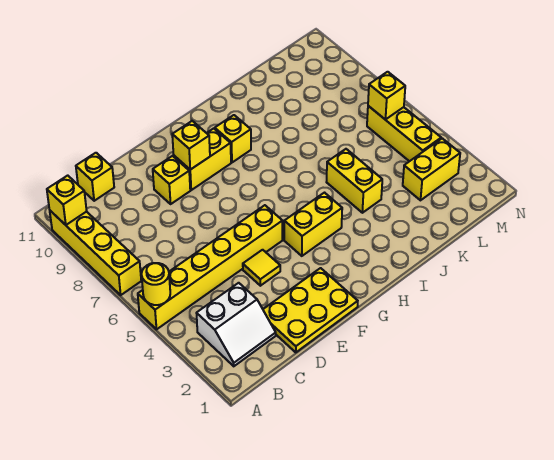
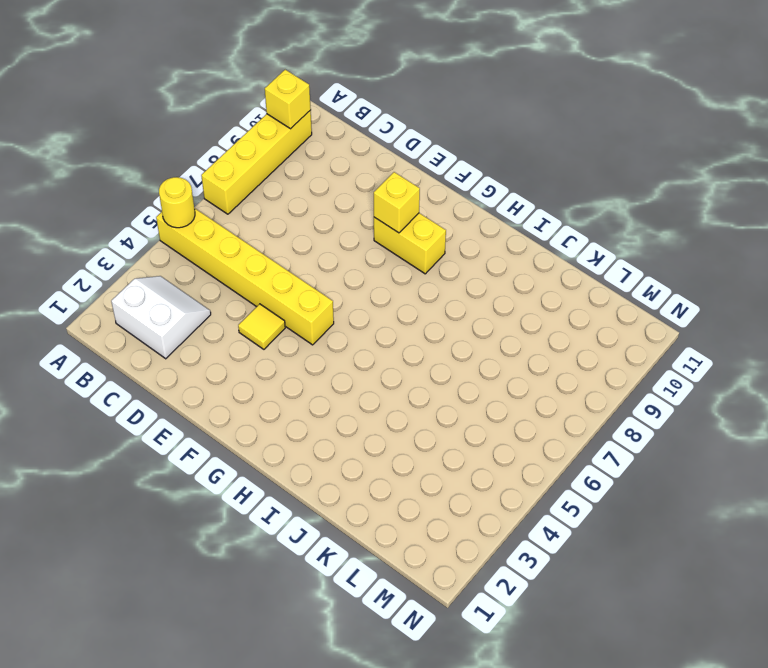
white 2x2 slope [111,276,211,359] -> white 2x2 slope turned to [197,283,276,366]
none -> yellow 1x1 brick [76,153,114,201]
none -> yellow 2x3 plate [263,268,358,352]
none -> yellow 1x1 brick [153,156,190,204]

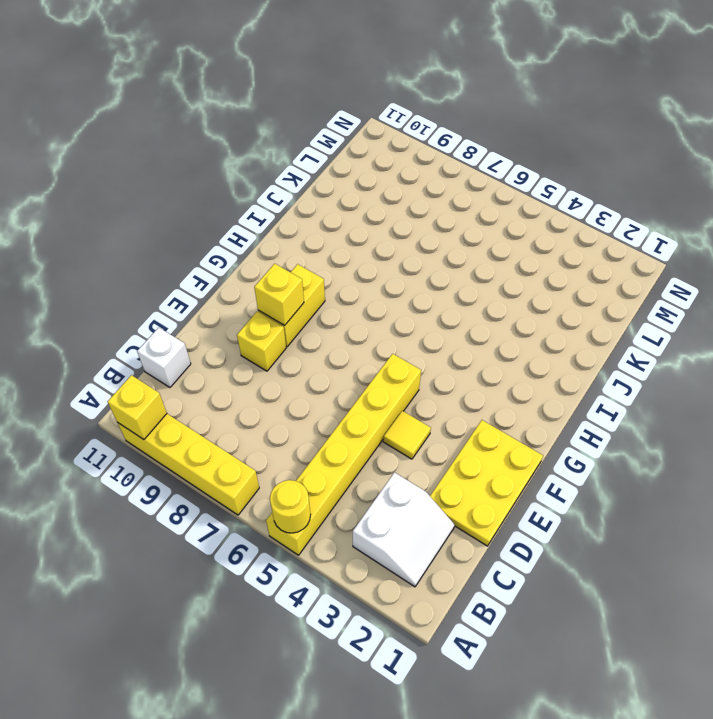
white 1x1 brick [137,327,191,387] -> yellow 1x1 brick [76,153,114,201]
none -> yellow 1x2 brick [284,193,342,256]
none -> yellow 1x1 brick [215,115,251,162]
none -> yellow 1x2 brick [327,149,382,213]

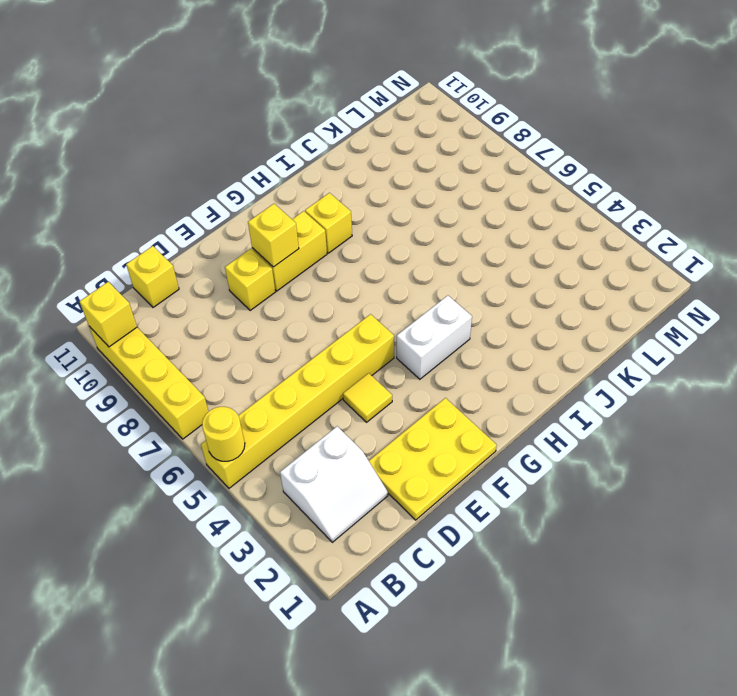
white 1x2 brick [397,296,472,379] -> yellow 1x2 brick [284,193,342,256]
none -> yellow 1x2 brick [327,149,382,213]
none -> yellow 1x2 brick [403,138,460,200]
none -> yellow 1x3 brick [367,106,441,161]

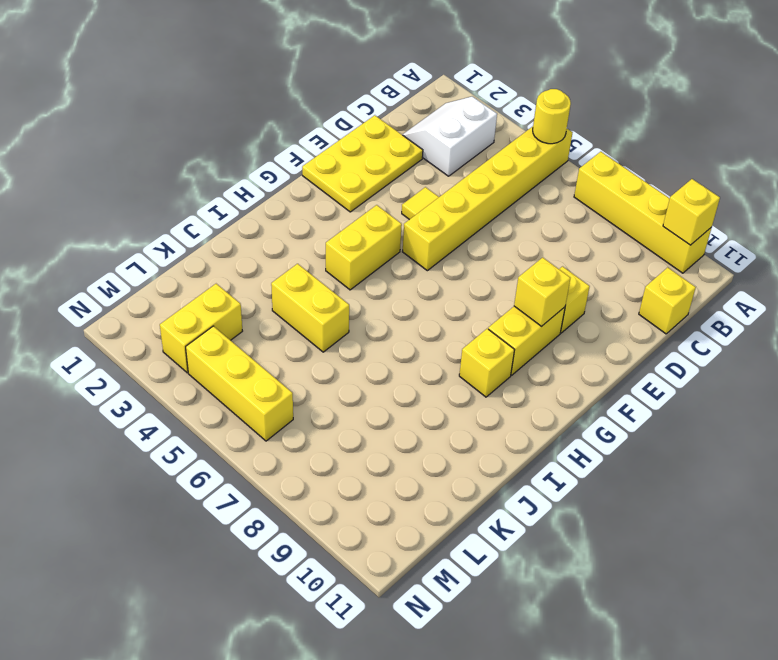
none -> yellow 1x1 brick [368,72,405,119]

